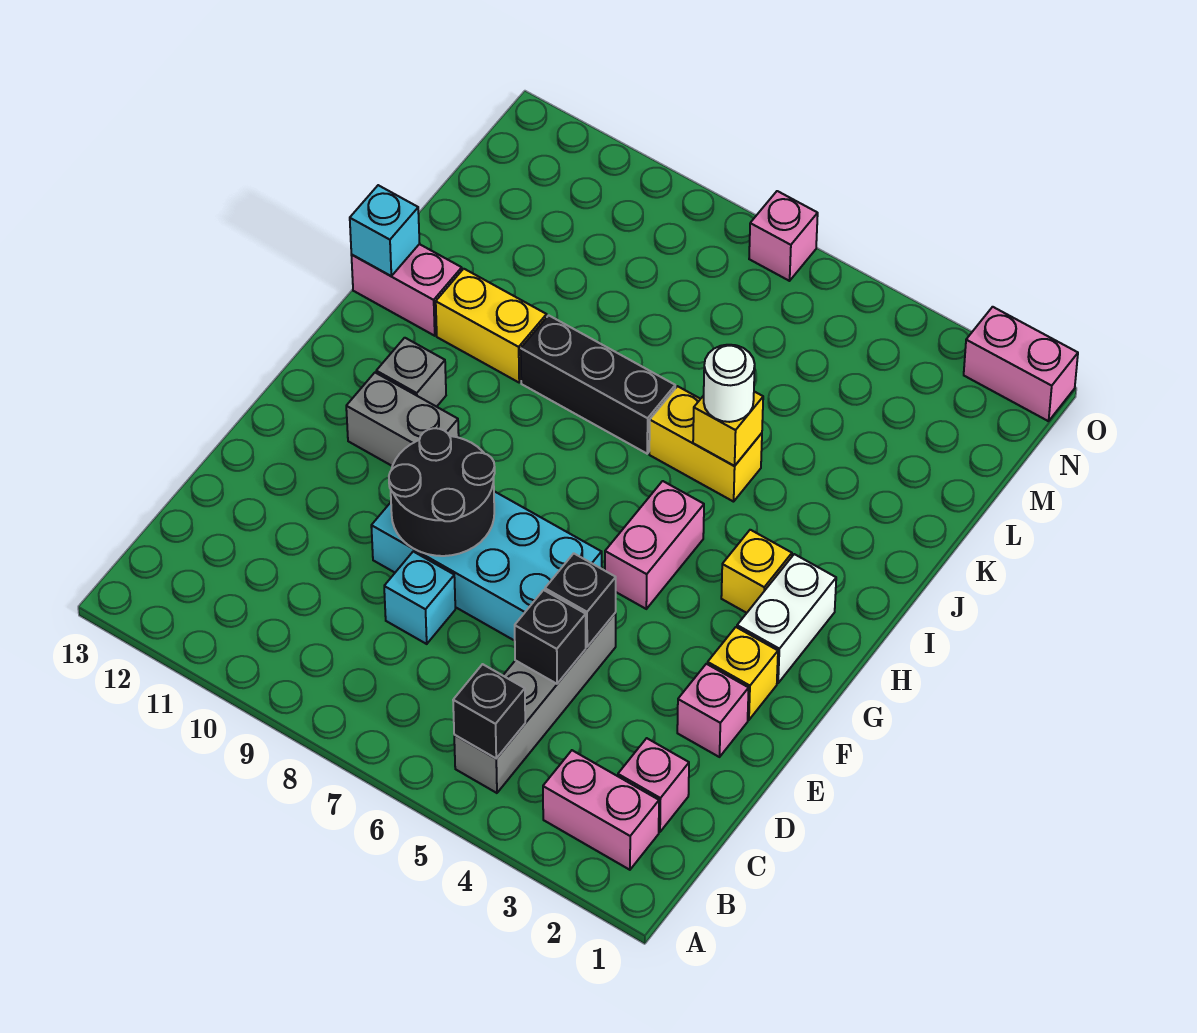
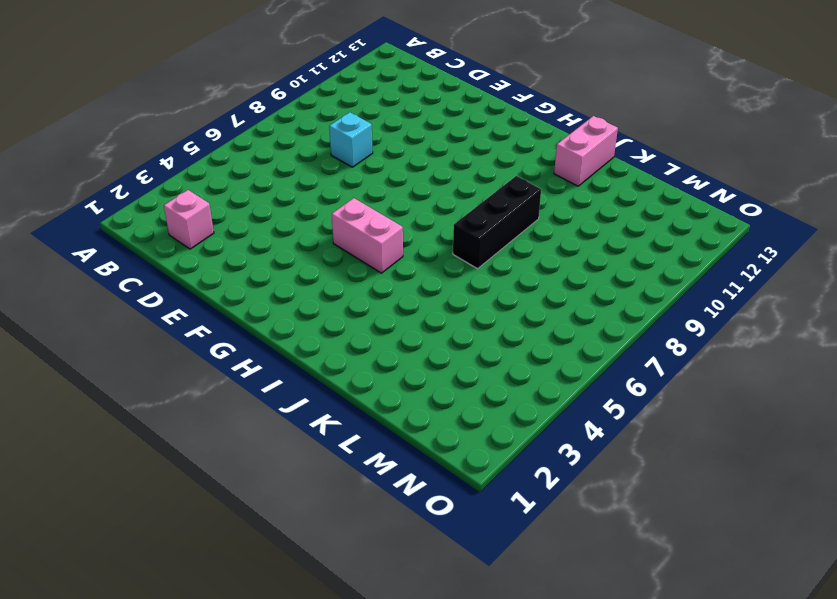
none -> pink 1x2 brick [543,750,659,870]
none -> grey 1x4 brick [454,613,616,793]
none -> pink 1x1 brick [677,664,749,757]

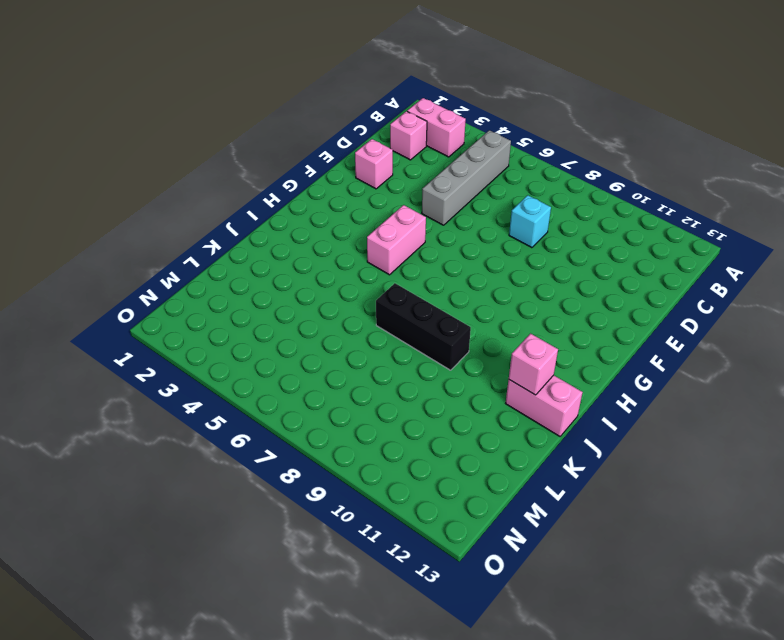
pink 1x1 brick [509,334,558,395] -> pink 1x1 brick moved to [749,191,818,281]
none -> cyan 2x4 brick [371,491,602,641]
none -> yellow 1x1 brick [708,627,778,720]
none -> white 1x2 brick [737,554,836,683]

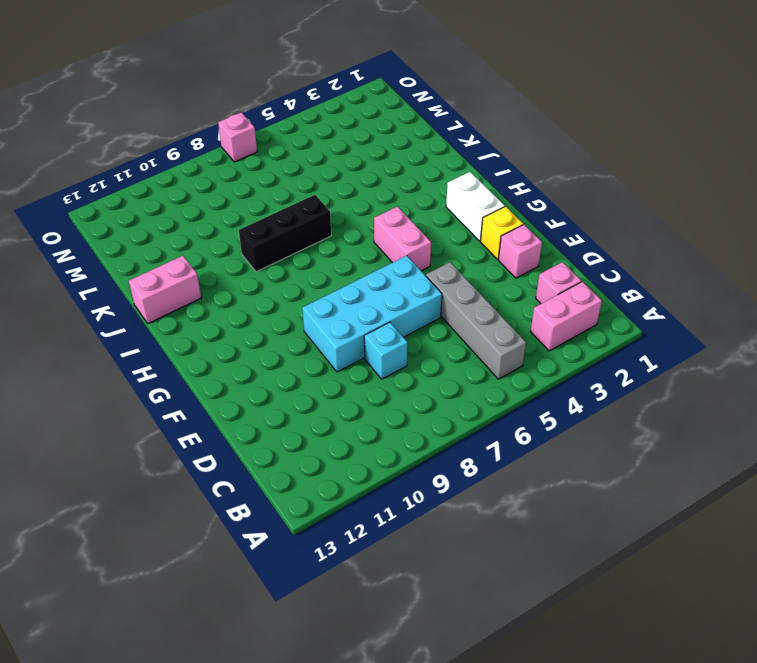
none -> grey 1x2 brick [346,373,459,466]
none -> yellow 1x1 brick [721,530,792,613]
none -> grey 1x1 brick [376,338,446,407]

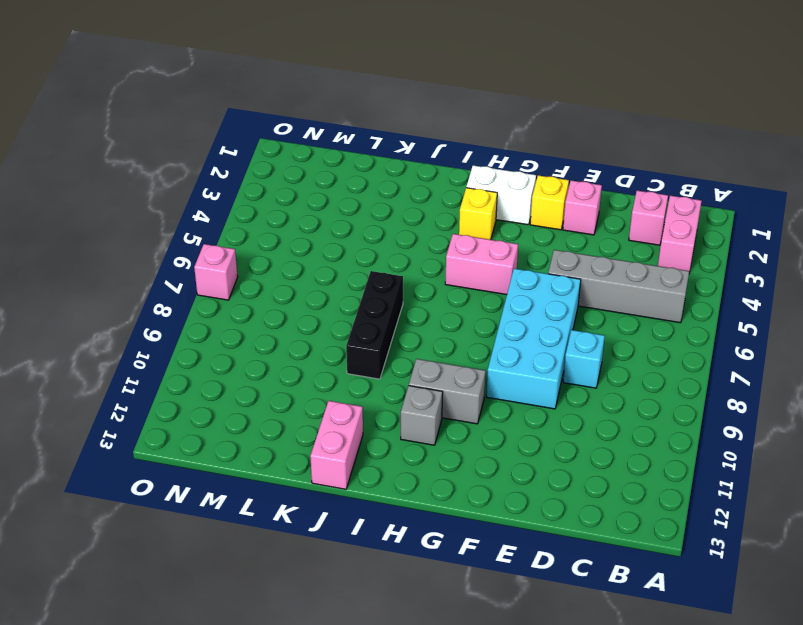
grey 1x2 brick [409,359,486,424] -> grey 1x2 brick turned to [346,373,459,466]
none -> yellow 1x2 brick [649,386,762,502]
none -> yellow 1x2 brick [436,269,547,382]
none -> pink 1x2 brick [964,307,1078,421]

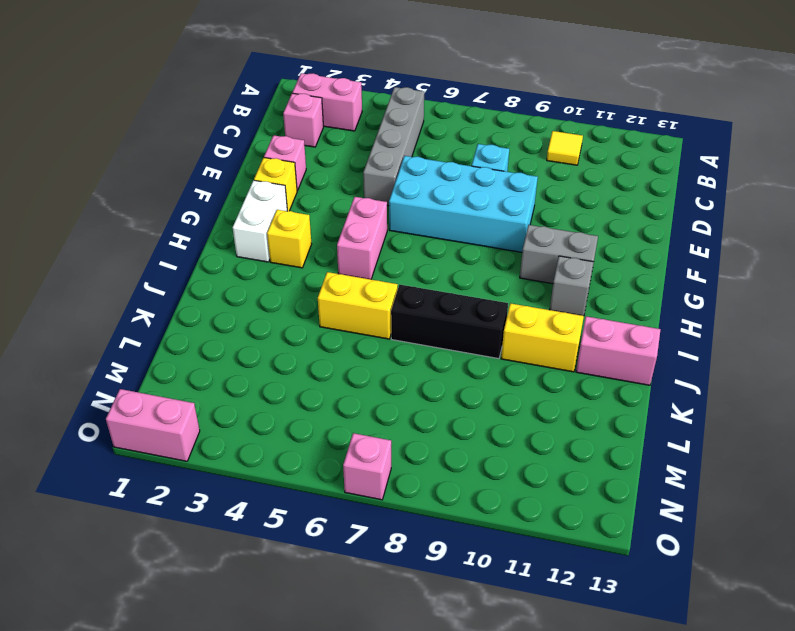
yellow 1x1 tile [547,131,583,165] -> none
none -> black 1x1 brick [453,664,525,758]
none -> black 1x1 brick [515,590,586,684]
none -> black 1x1 brick [545,553,616,647]

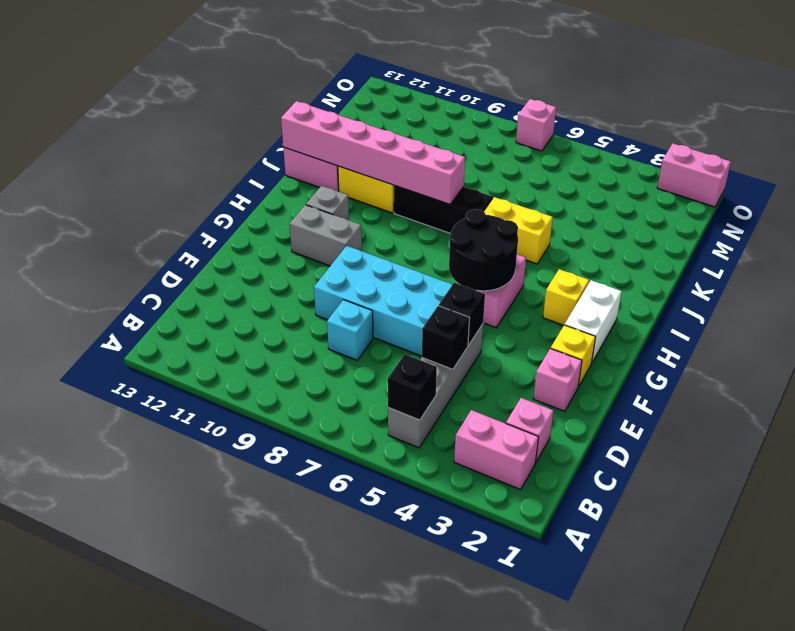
black 2x2 round brick [449,209,518,291] -> black 2x2 round brick moved to [389,428,495,556]
pink 1x6 brick [281,101,465,204] -> cyan 1x1 brick [350,185,420,276]
none -> yellow 1x1 brick [693,392,763,466]
none -> white 1x1 round brick [704,345,755,422]

